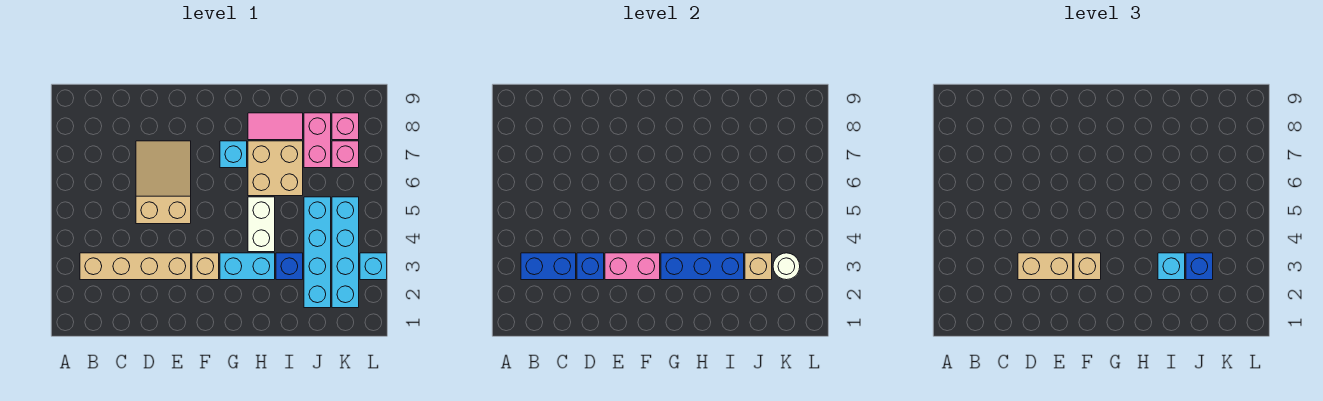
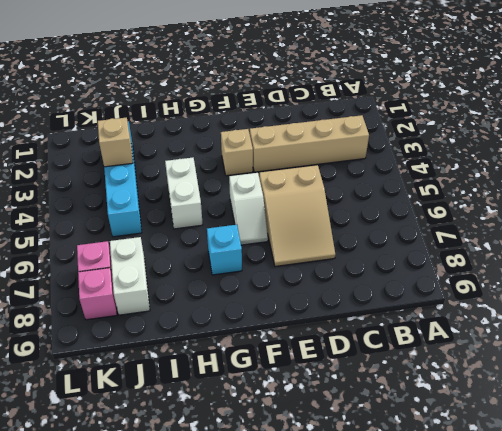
white 1x2 slope [229,173,268,245] -> none
white 1x2 brick [110,237,150,315] -> pink 1x2 brick [304,113,331,168]
none -> cyan 1x2 brick [220,253,275,280]
none -> tan 2x2 brick [248,141,303,196]
none -> pink 1x2 tile [248,113,303,140]

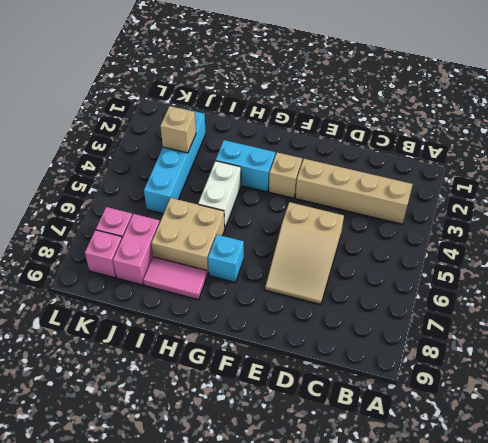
none -> blue 1x1 brick [276,253,303,280]
none -> cyan 1x4 brick [332,197,359,308]
none -> cyan 1x1 brick [360,253,387,280]

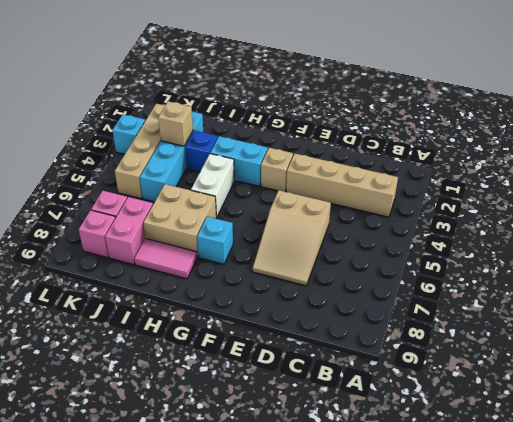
tan 1x4 brick [115,104,165,199] -> cyan 1x4 brick [332,197,359,308]
none -> blue 1x2 brick [521,253,576,280]
none -> blue 1x1 brick [577,253,604,280]
none -> pink 1x2 brick [605,253,660,280]

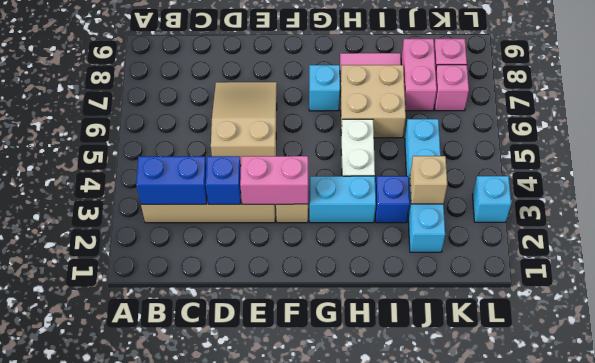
none -> cyan 1x4 brick [332,197,359,308]
none -> blue 1x3 brick [661,253,744,280]
none -> white 1x1 round brick [773,253,800,280]

